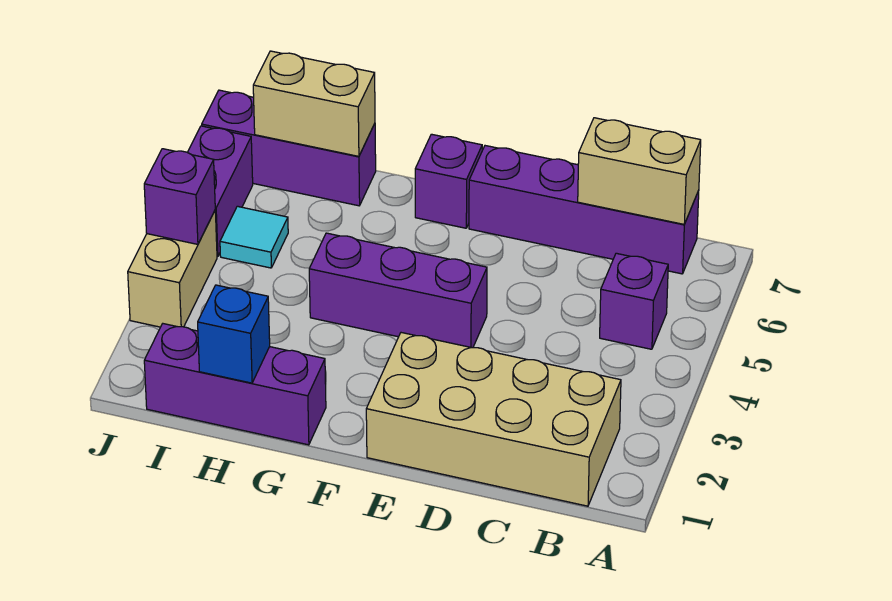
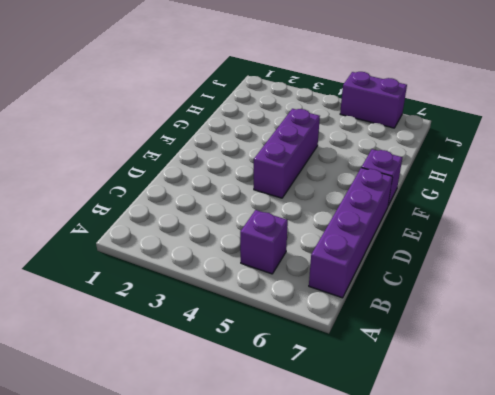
none -> tan 2x4 brick [366,333,621,506]
none -> purple 1x3 brick [144,324,326,445]
none -> purple 1x3 brick [202,90,376,206]

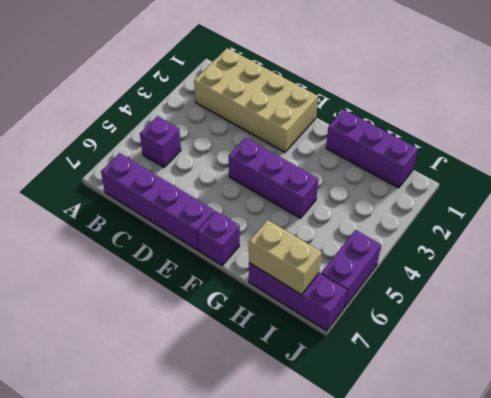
none -> cyan 1x1 tile [220,206,288,268]
none -> tan 1x2 brick [128,211,217,327]
none -> tan 1x2 brick [578,118,701,224]

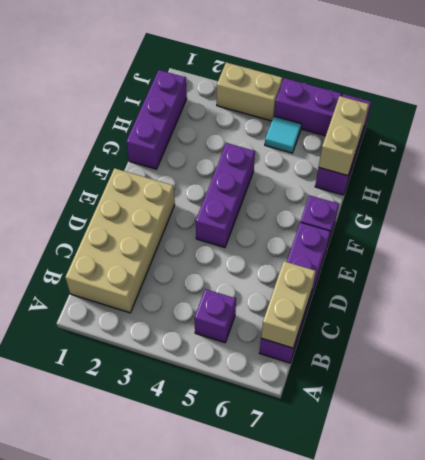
none -> blue 1x1 brick [198,285,270,383]
none -> purple 1x1 brick [144,149,215,244]

